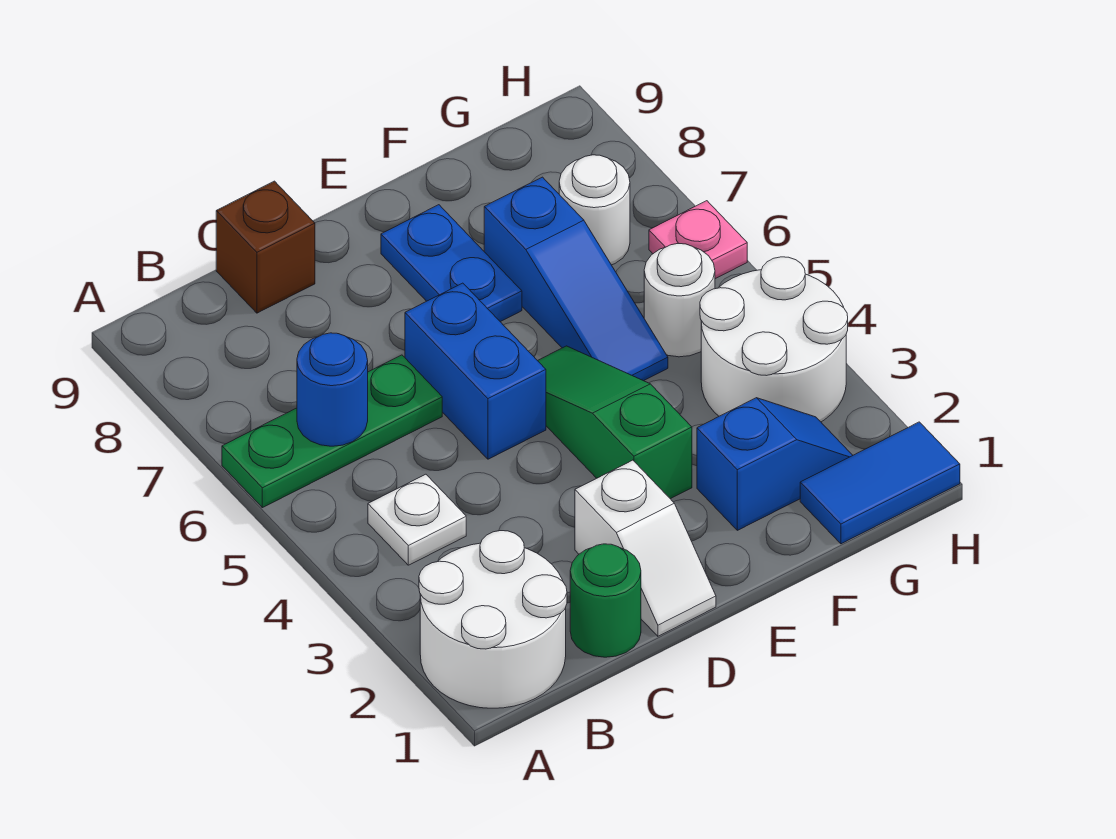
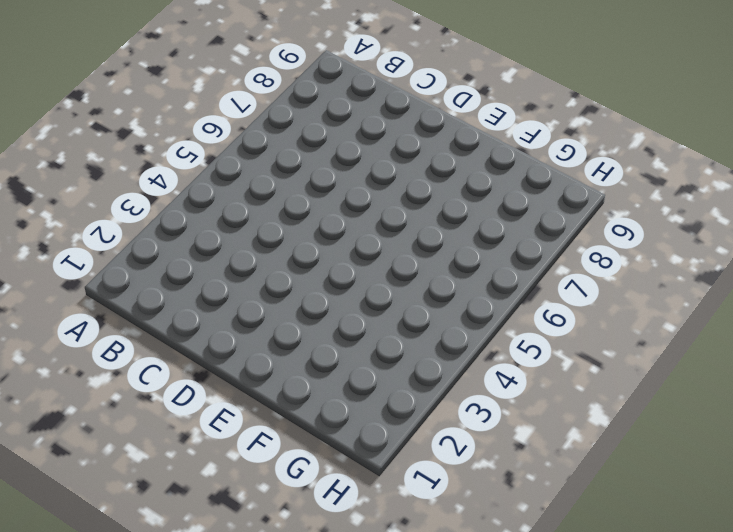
none -> white 2x2 round brick [419,531,567,708]
none -> green 1x3 plate [222,355,442,508]
none -> white 1x1 plate [368,474,466,565]

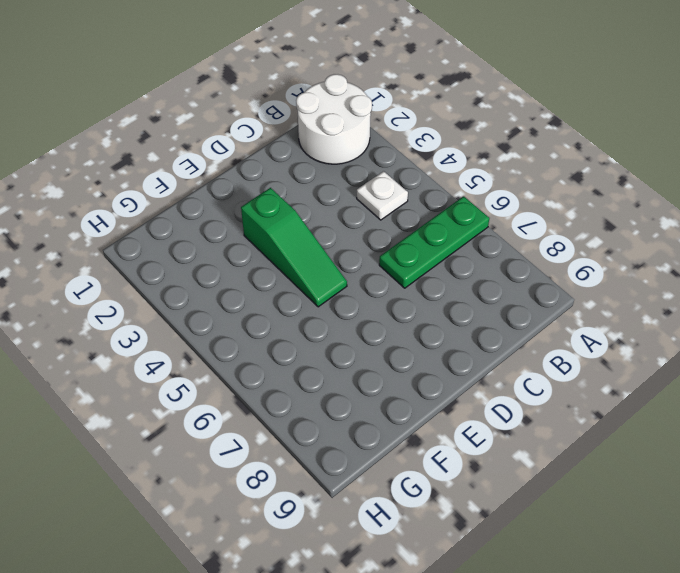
none -> green 1x1 round brick [570,544,641,657]
none -> brown 1x1 brick [216,181,315,313]
none -> white 1x2 slope [575,460,716,636]

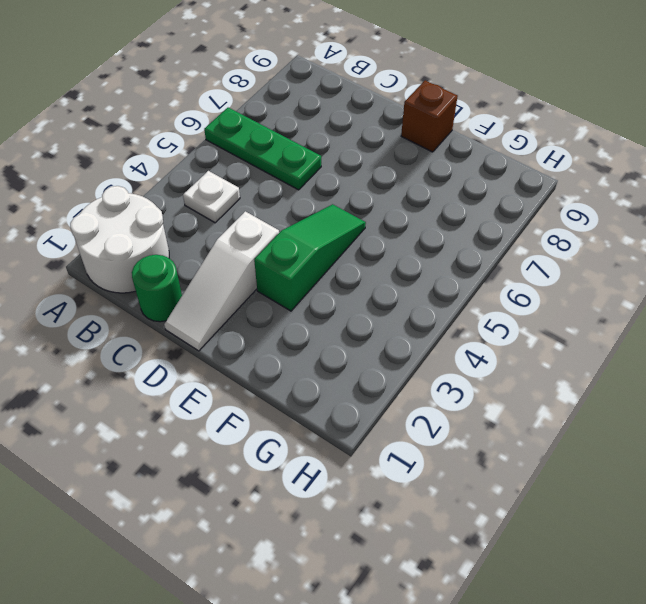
white 1x3 slope [164,211,279,351] -> white 1x2 slope [575,460,716,636]
brown 1x1 brick [401,80,458,152] -> brown 1x1 brick moved to [216,181,315,313]
none -> blue 1x2 brick [405,283,546,459]
none -> blue 1x2 plate [381,205,522,322]
none -> blue 1x2 slope [697,398,853,530]

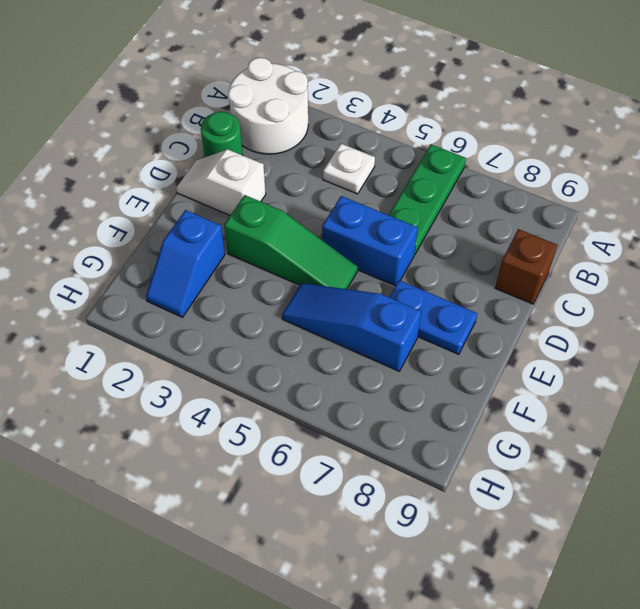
none -> blue 1x2 tile [800,422,960,544]
none -> white 2x2 round brick [700,257,848,422]
none -> white 1x1 round brick [644,244,715,357]

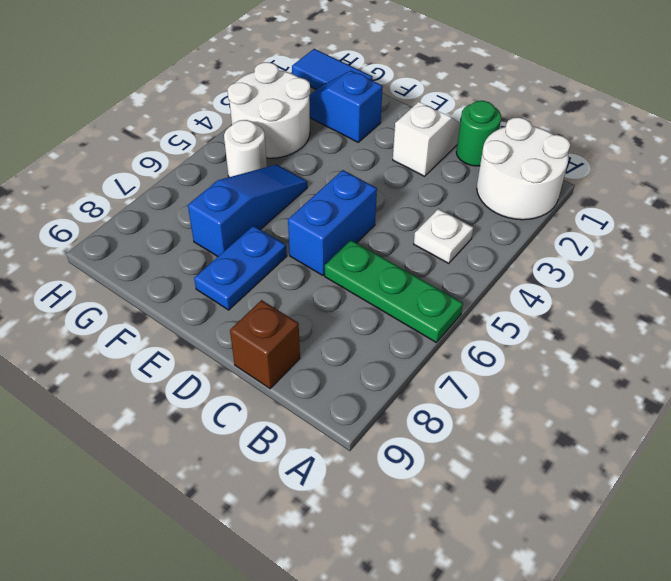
none -> green 1x3 slope [538,346,692,499]
none -> white 1x1 round brick [559,155,630,265]
none -> pink 1x1 plate [649,201,747,279]

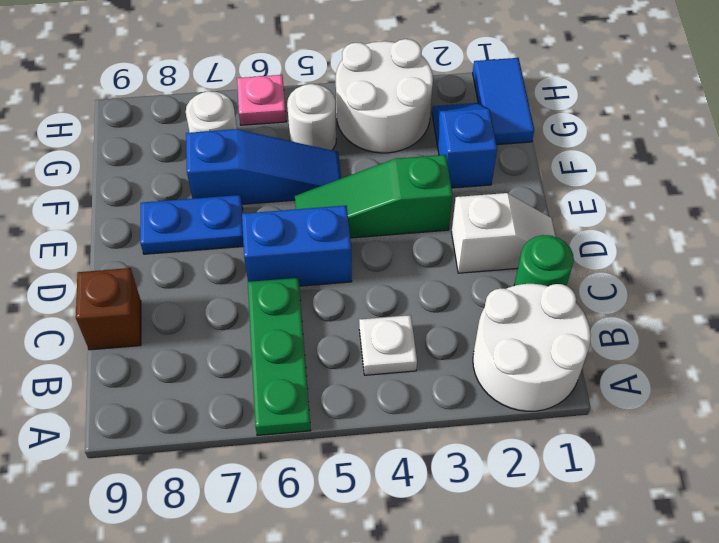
none -> blue 1x1 round brick [297,333,368,446]

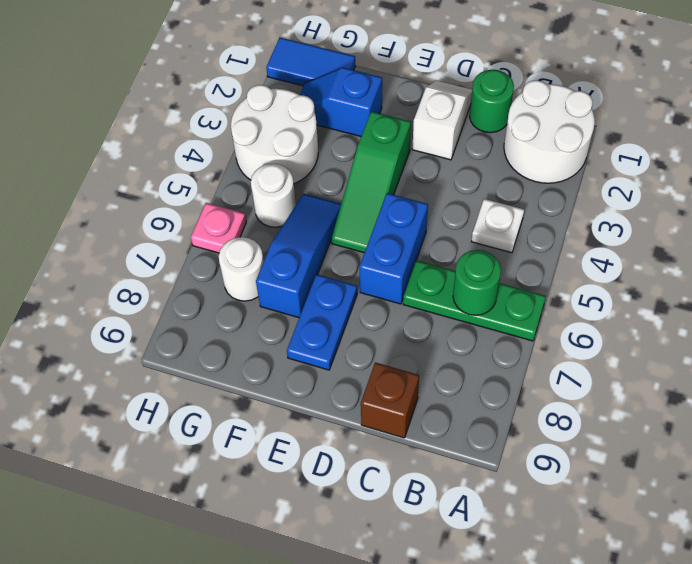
green 1x1 round brick [453,250,501,315] -> blue 1x1 round brick [297,333,368,446]

